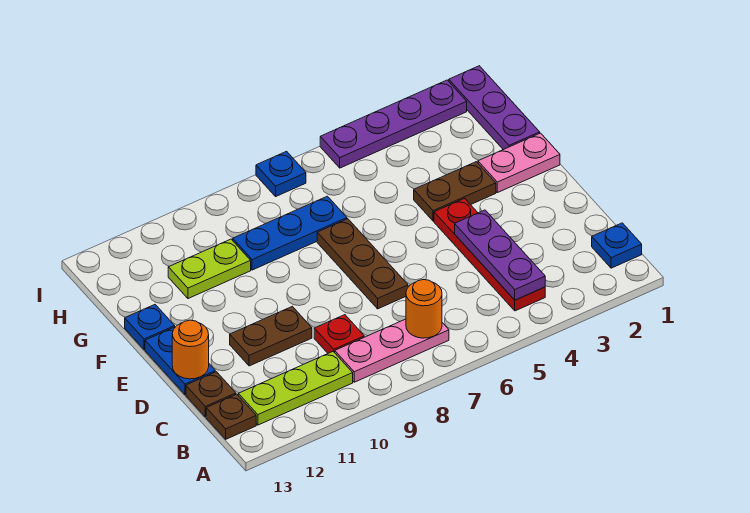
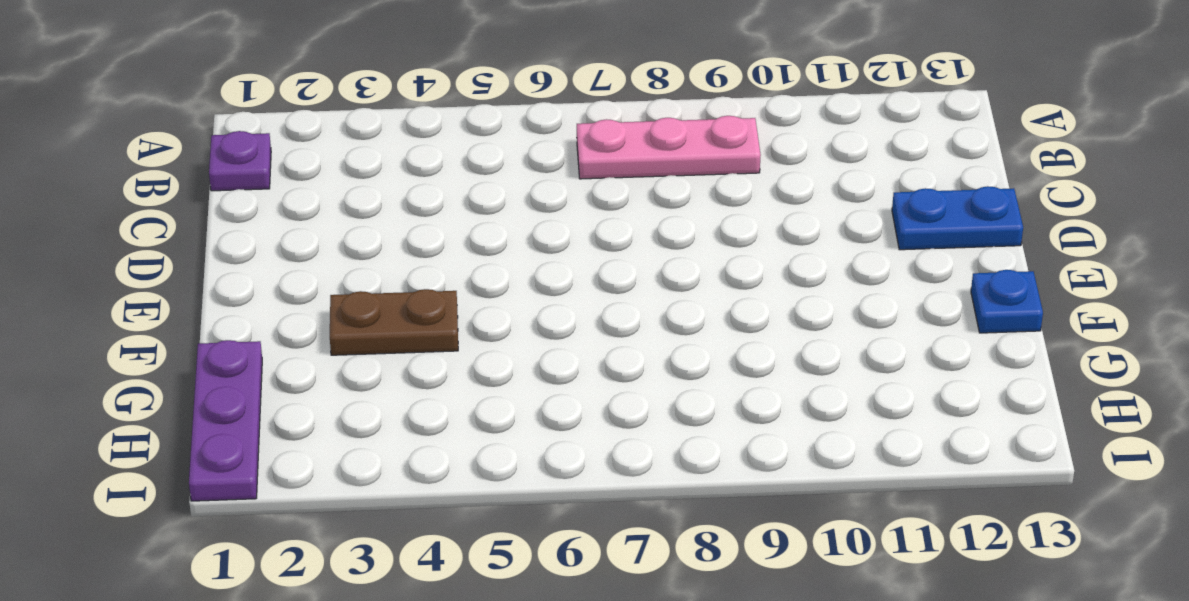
purple 1x1 plate [209,131,271,191] -> blue 1x1 plate [592,223,642,268]
blue 1x2 plate [892,186,1023,250] -> blue 1x2 plate turned to [145,327,215,394]
none -> red 1x4 plate [434,198,545,311]
none -> lime 1x3 plate [238,352,353,425]
none -> brown 1x1 plate [206,394,256,439]

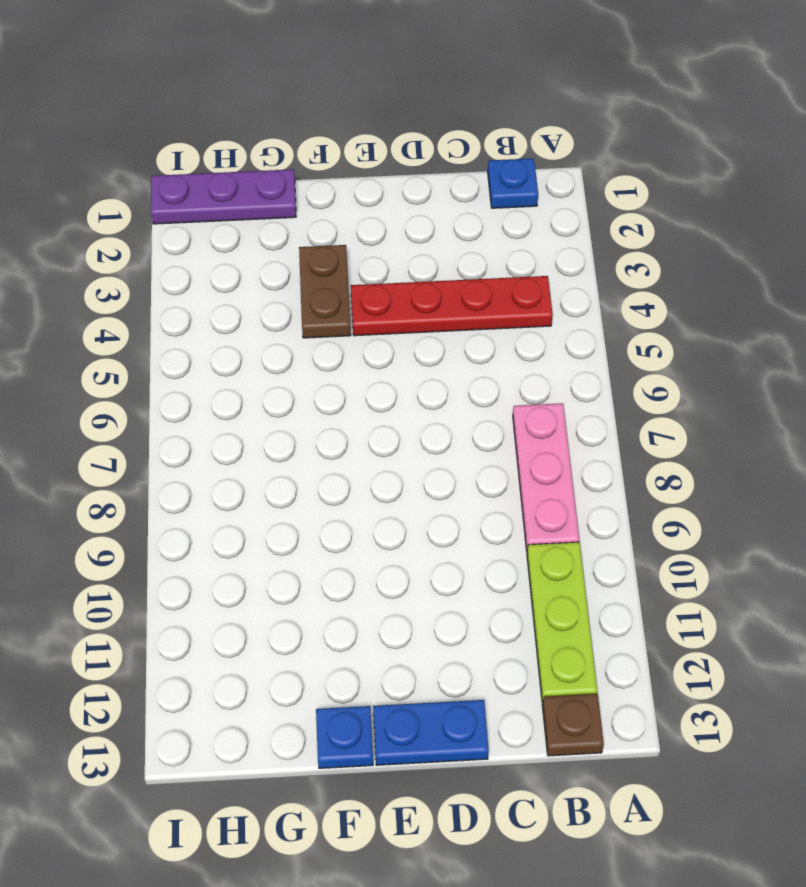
none -> red 1x1 plate [314,315,364,353]
none -> brown 1x1 plate [186,372,236,417]
none -> brown 1x3 plate [317,219,408,309]

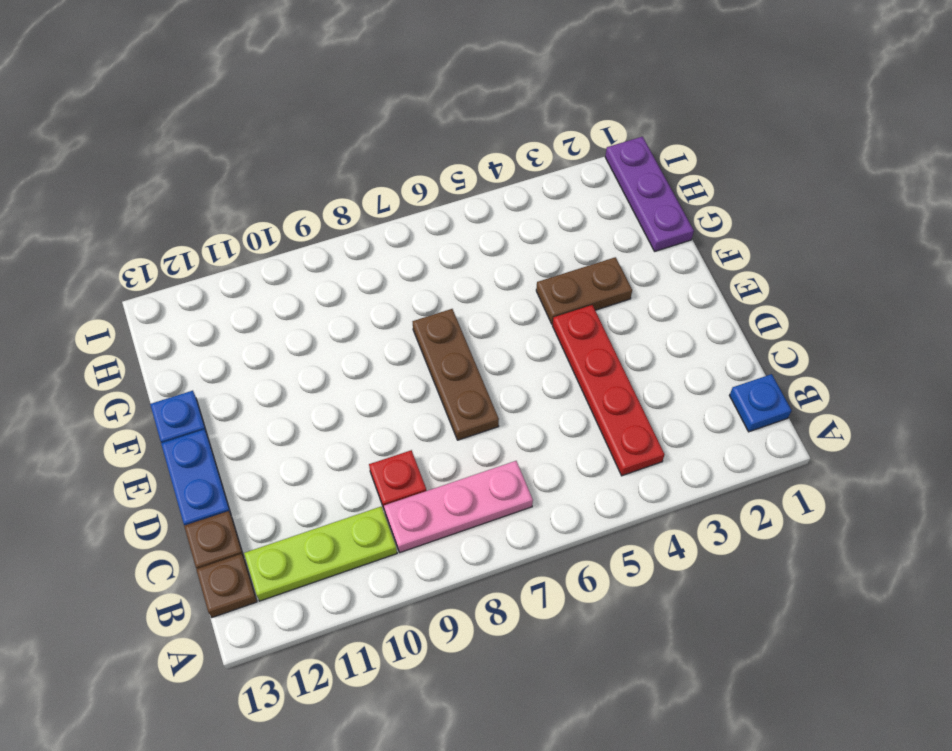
none -> brown 1x2 plate [230,306,312,366]
none -> pink 1x2 plate [478,133,560,193]
none -> blue 1x3 plate [233,196,347,270]

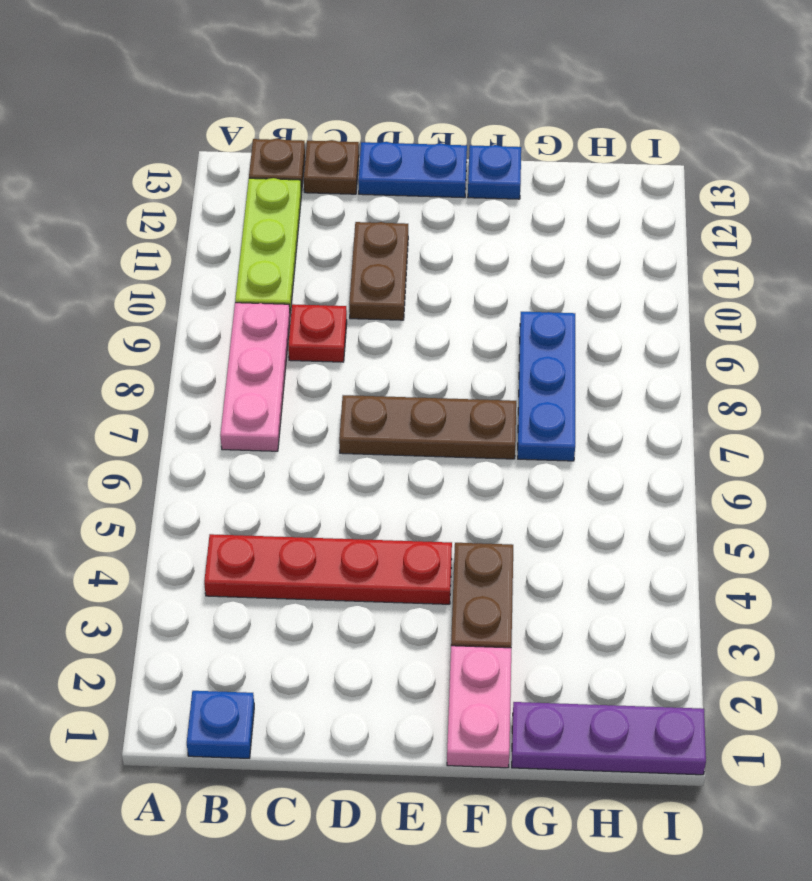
none -> lime 1x2 plate [168,239,251,299]
none -> purple 1x4 plate [320,80,467,168]
none -> blue 1x1 plate [256,151,306,196]

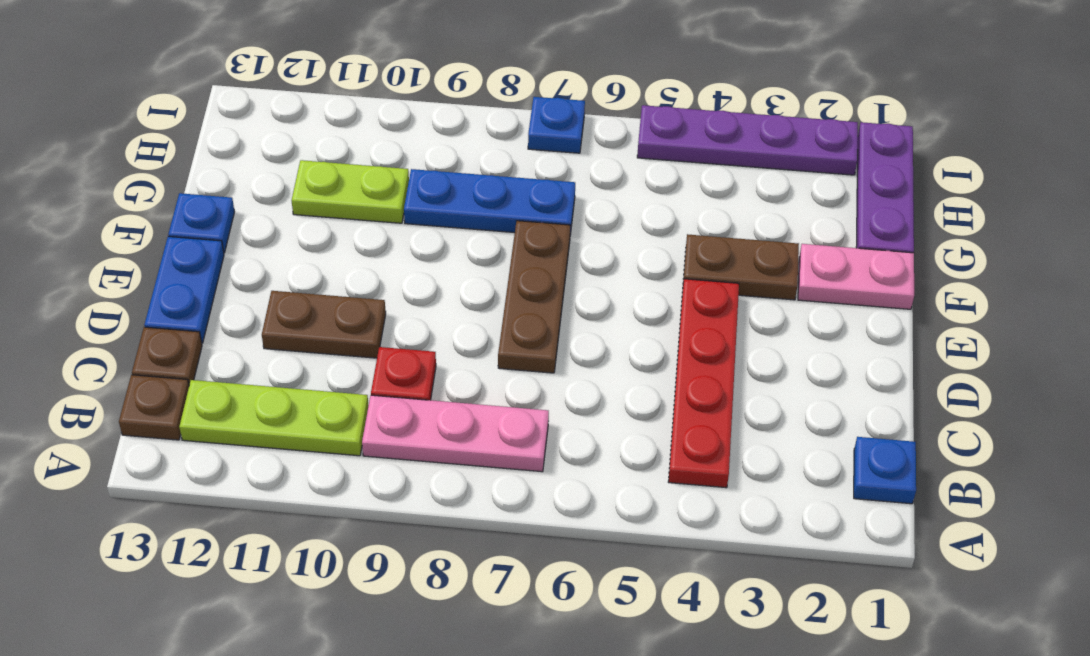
none -> purple 1x3 plate [455,210,545,300]
none -> orange 1x1 round brick [406,280,442,338]
none -> orange 1x1 round brick [172,320,209,379]

